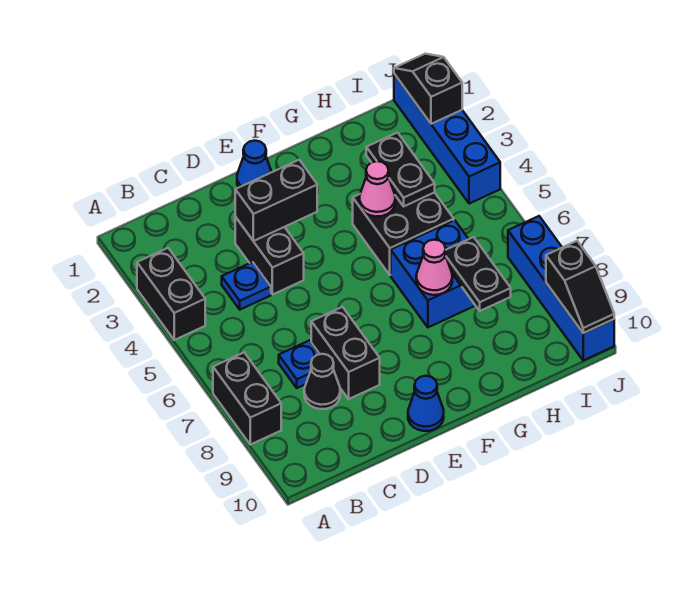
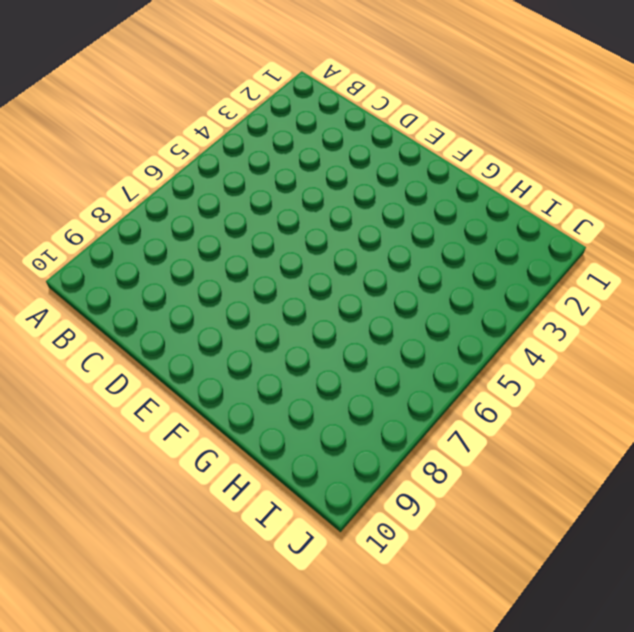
none -> black 1x2 brick [137,248,205,340]
none -> black 1x2 brick [213,353,281,445]
none -> blue 1x1 plate [222,262,271,310]

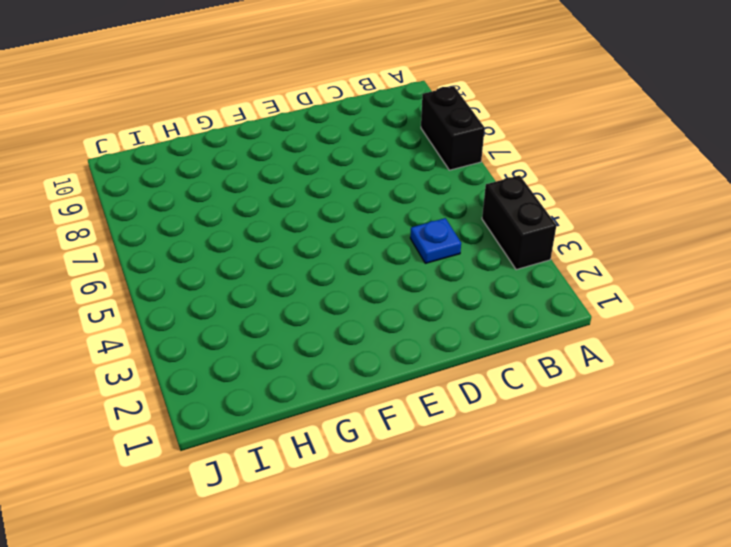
none -> blue 1x1 plate [279,340,320,388]
none -> black 1x1 cone [304,354,340,409]
none -> black 1x2 brick [235,217,304,295]

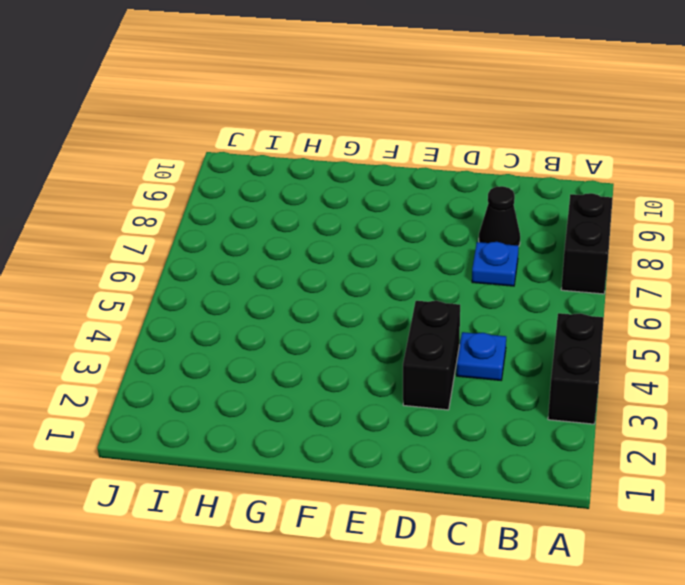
none -> black 1x2 brick [311,307,380,399]
none -> blue 1x1 cone [237,141,272,187]
none -> blue 1x1 cone [408,376,444,431]

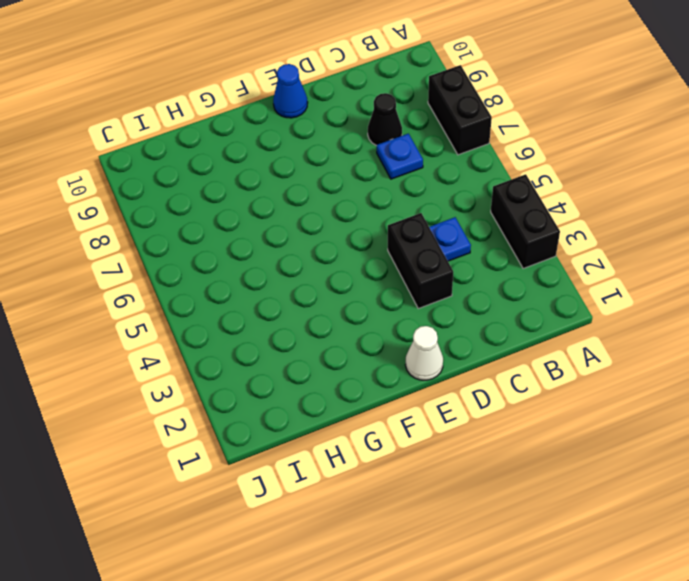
white 1x1 cone [405,326,443,380] -> blue 1x1 cone [237,141,272,187]
none -> black 1x2 brick [311,307,380,399]
none -> black 2x2 brick [353,192,454,275]
none -> blue 2x2 brick [391,220,475,327]

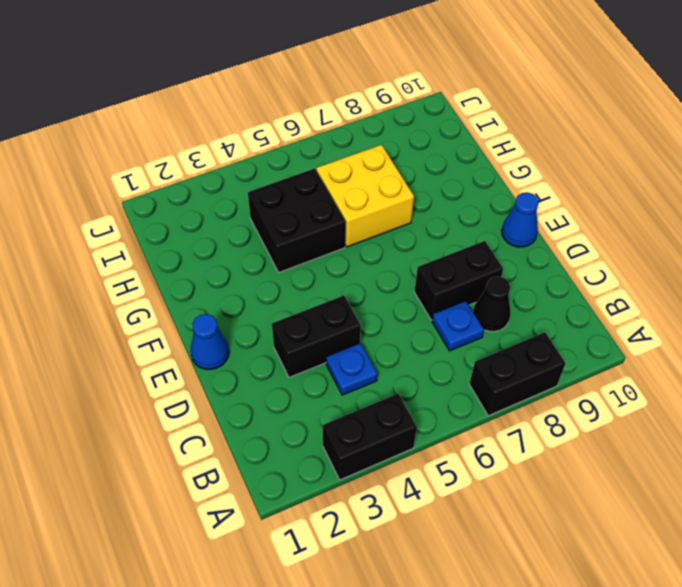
yellow 2x2 brick [317,145,414,247] -> blue 2x2 brick [391,220,475,327]
none -> blue 1x4 brick [394,74,500,204]
none -> blue 1x4 brick [508,216,614,360]
none -> black 1x2 brick [235,160,317,241]

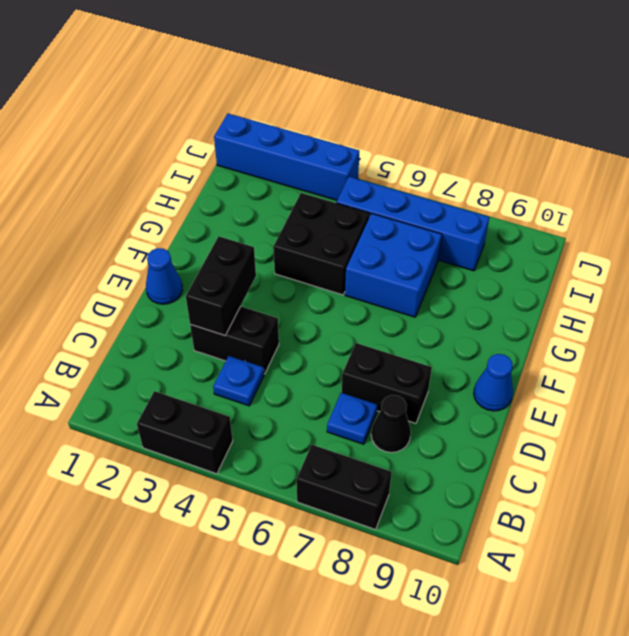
blue 1x4 brick [336,177,489,271] -> blue 1x4 brick moved to [508,216,614,360]
none -> pink 1x1 cone [359,161,395,217]
none -> pink 1x1 cone [416,240,452,295]
none -> black 1x2 plate [366,133,435,206]

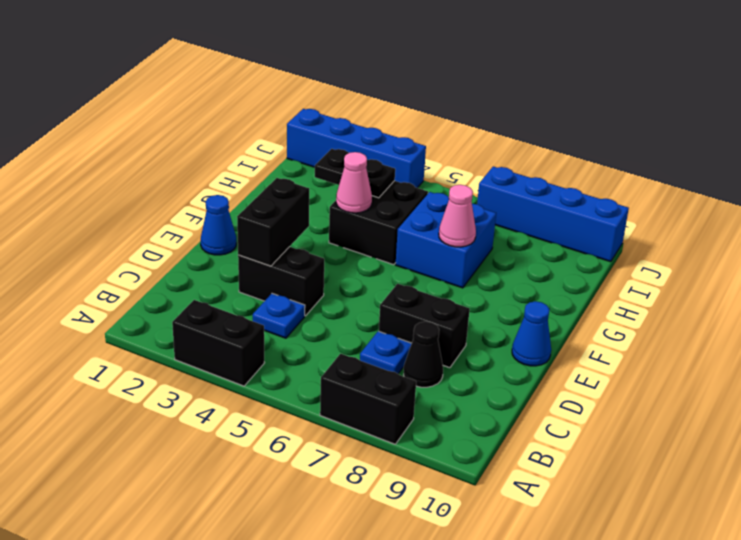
none -> black 1x2 plate [445,237,511,311]
none -> black 1x2 slope [394,54,462,124]
none -> black 1x2 slope [546,241,614,333]

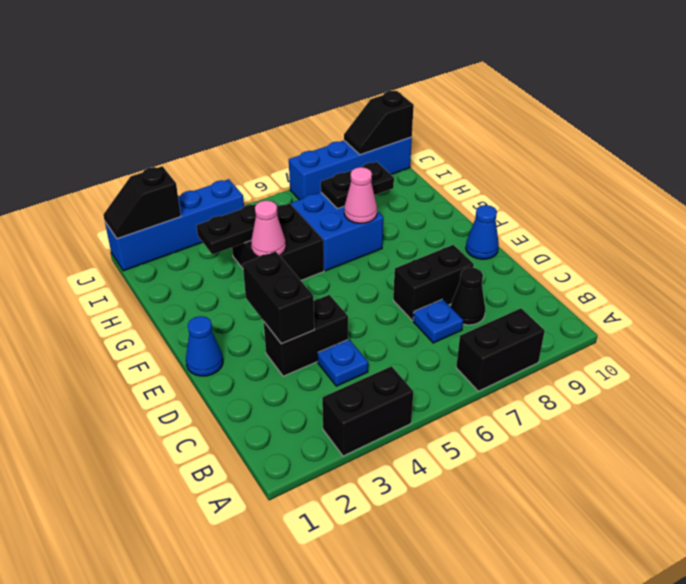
black 1x2 slope [344,91,414,155] -> black 1x2 slope turned to [546,241,614,333]

